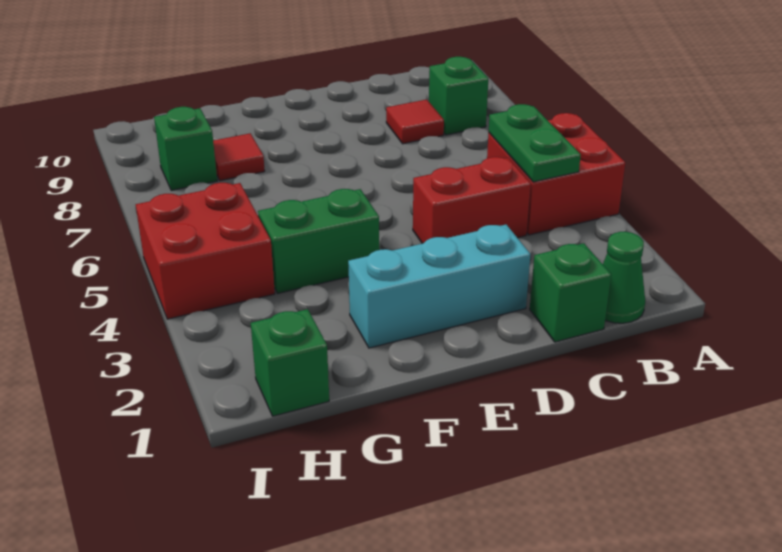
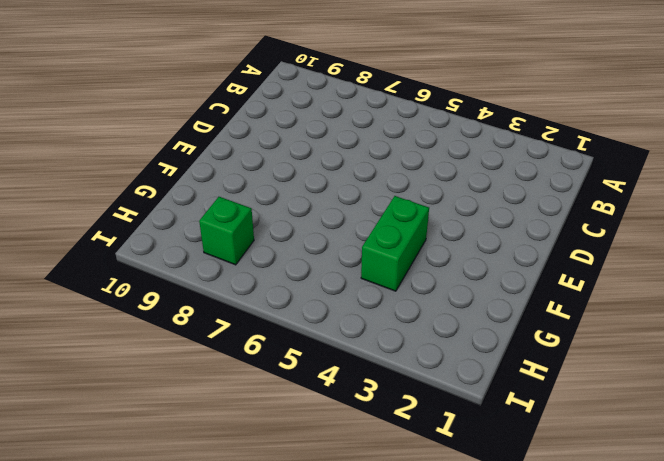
none -> red 2x2 brick [487,113,625,235]
none -> green 1x1 cone [603,232,645,323]
none -> green 1x1 brick [429,57,488,135]

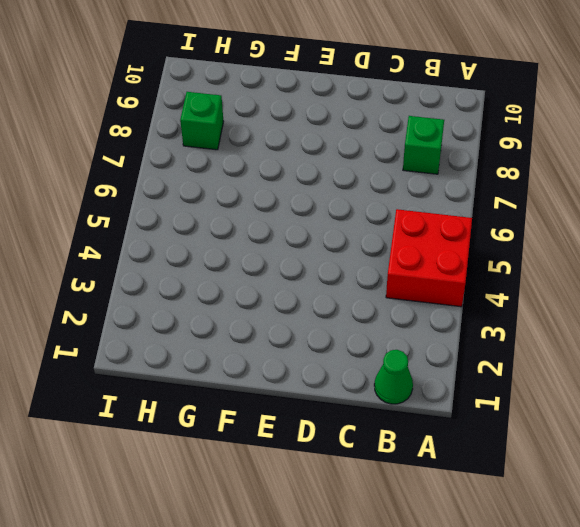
none -> green 1x1 brick [530,243,611,342]
none -> red 1x2 brick [413,157,531,244]
none -> red 1x1 tile [386,100,444,144]

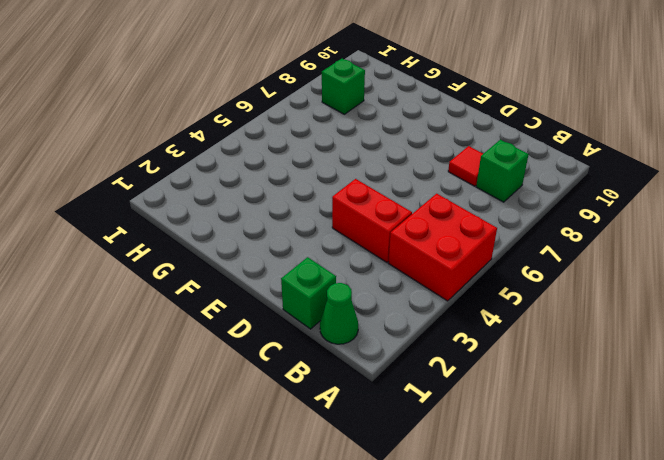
none -> cyan 1x3 brick [348,225,531,348]
none -> green 1x2 brick [258,189,379,293]
none -> red 1x1 tile [213,133,265,181]

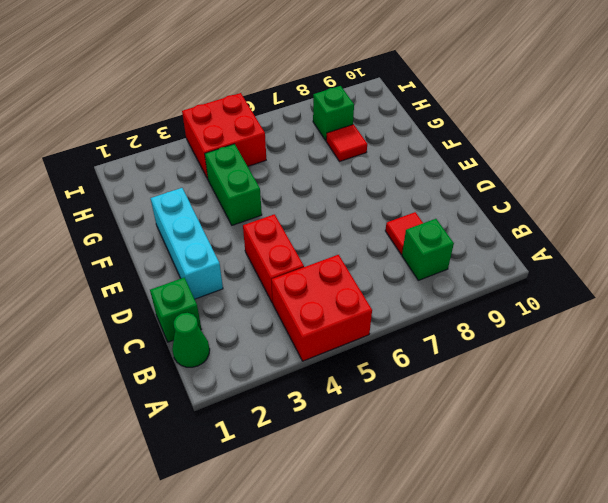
none -> green 1x1 brick [251,309,329,416]
none -> green 1x2 plate [489,104,581,182]

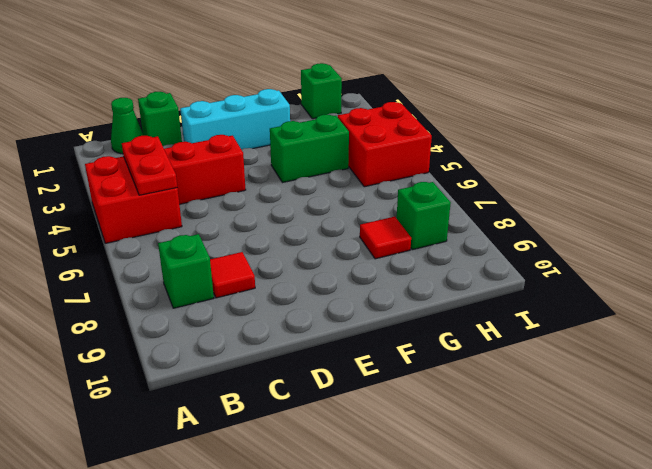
red 1x2 plate [122,136,177,195] -> green 1x2 plate [489,104,581,182]

